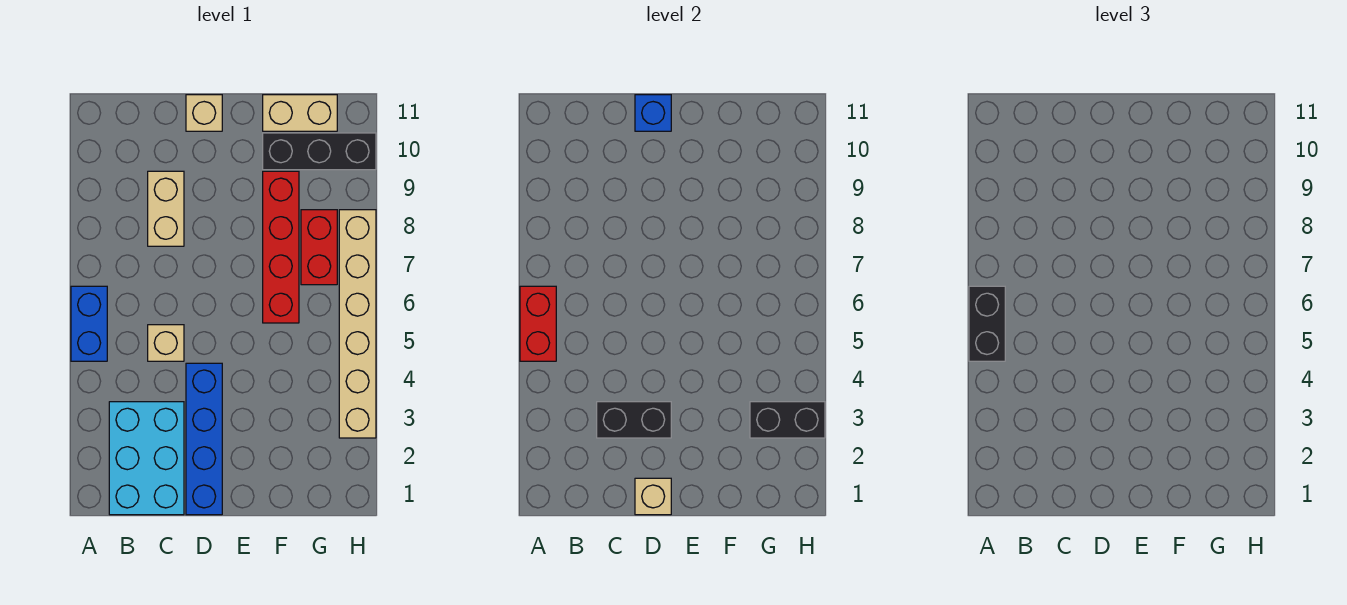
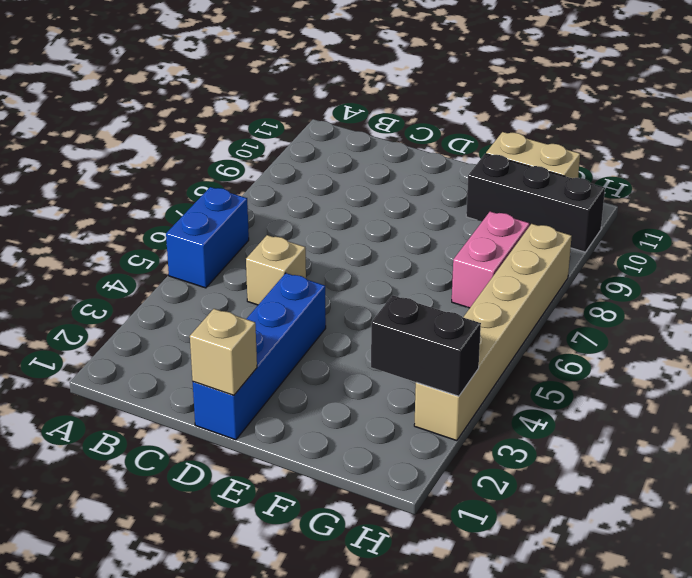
pink 1x2 brick [452,212,529,308] -> red 1x2 brick [301,210,337,285]
none -> cyan 2x3 brick [109,402,184,515]
none -> tan 1x2 brick [148,171,184,246]
none -> tan 1x1 brick [186,95,222,131]

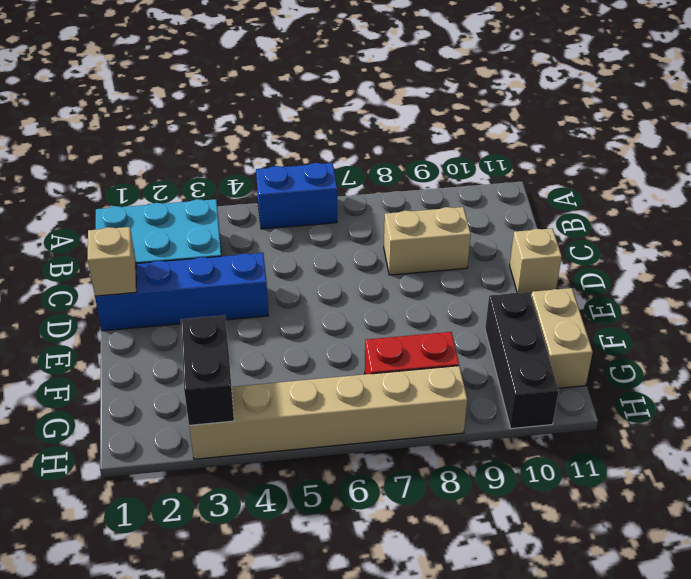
none -> tan 1x1 brick [148,325,184,361]
none -> red 1x4 brick [263,171,299,323]
none -> red 1x2 brick [520,286,556,361]

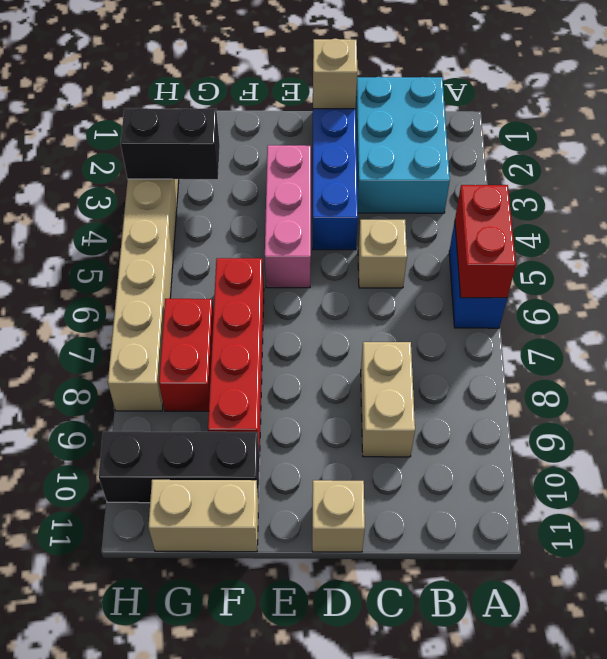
pink 1x3 brick [265,145,311,288] -> none
none -> black 1x2 brick [597,402,671,438]
none -> blue 1x1 brick [635,95,671,131]
none -> black 1x2 brick [969,286,1005,361]

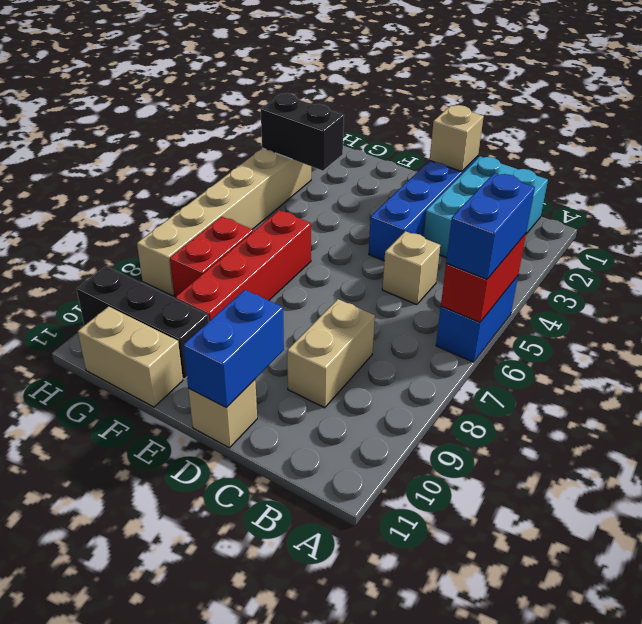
blue 1x2 brick [446,173,535,279] -> black 1x2 brick [969,286,1005,361]
blue 1x2 brick [183,290,284,408] -> blue 1x1 brick [635,95,671,131]
none -> black 1x2 brick [597,402,671,438]

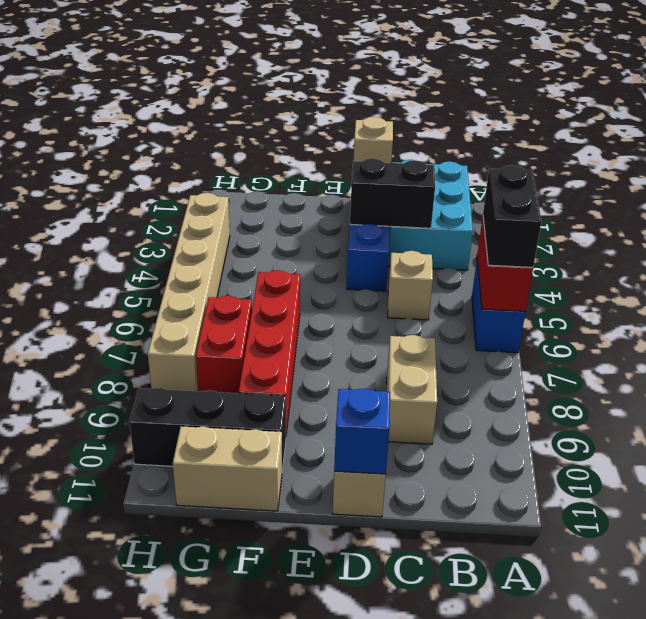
none -> black 1x2 brick [750,402,825,438]

